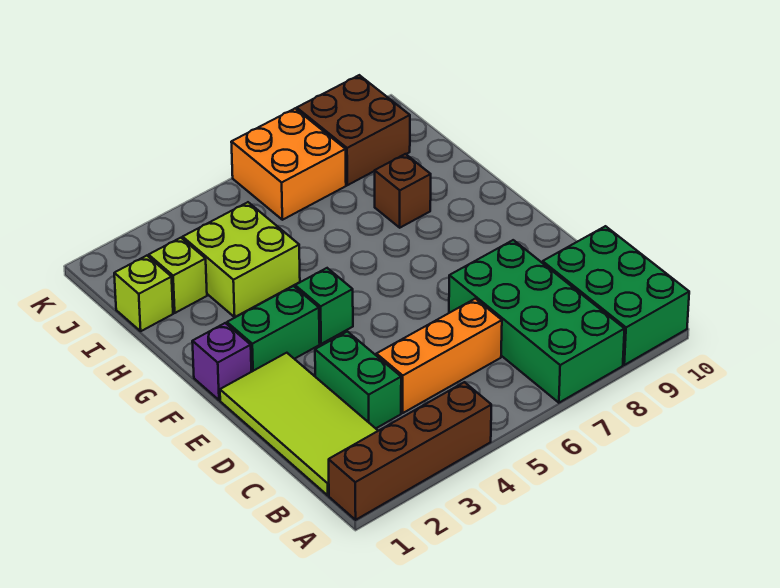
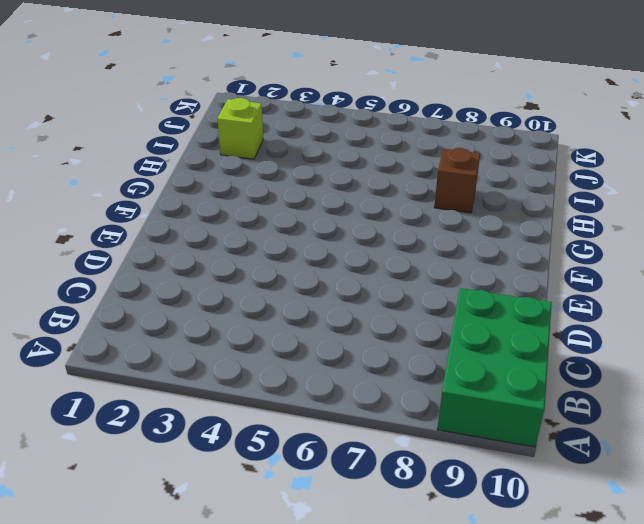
none -> brown 1x4 brick [329,382,491,520]
none -> green 2x4 brick [449,240,624,403]
none -> lime 2x4 tile [220,353,378,495]

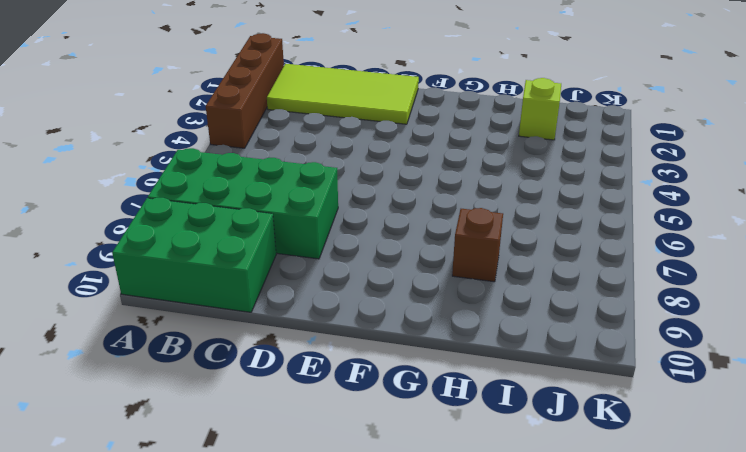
none -> green 1x2 brick [315,331,401,428]
none -> orange 1x3 brick [376,299,502,413]
none -> purple 1x1 brick [192,323,251,400]

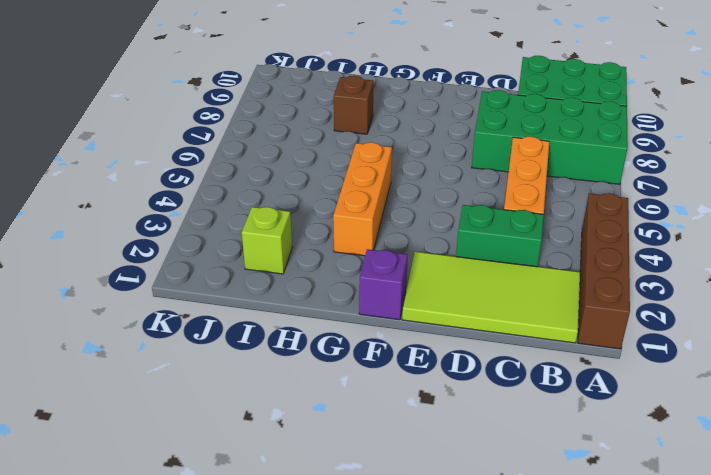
orange 1x3 brick [333,142,392,256] -> none
none -> green 1x2 brick [227,286,320,372]
none -> green 1x1 brick [295,268,353,344]
none -> lime 2x2 brick [183,202,300,317]

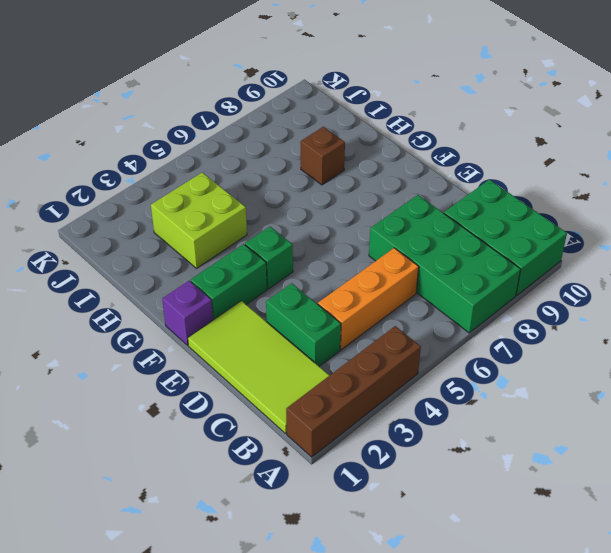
none -> lime 1x1 brick [114,256,173,331]
none -> lime 1x1 brick [149,238,207,313]
none -> orange 2x2 brick [231,109,346,220]

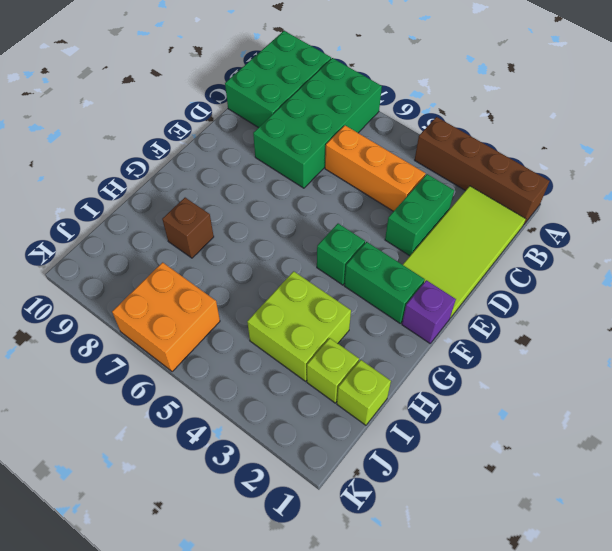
none -> brown 2x2 brick [297,75,410,185]

